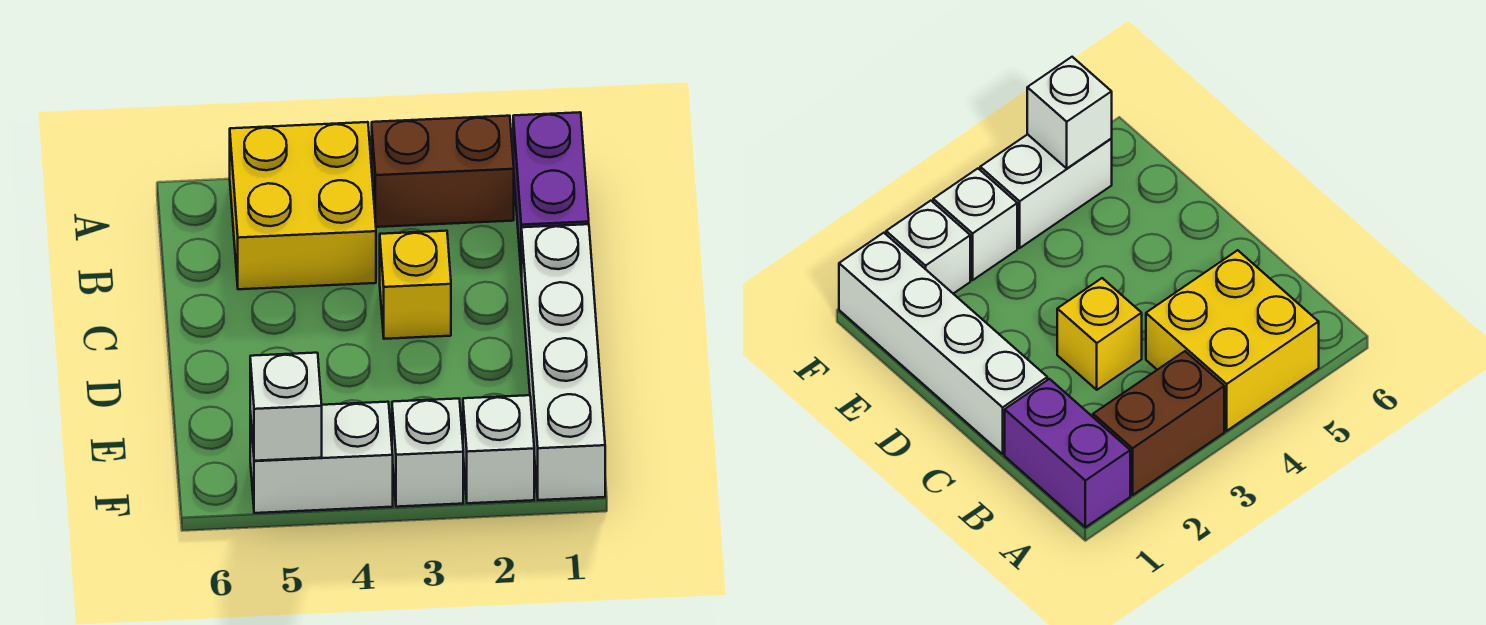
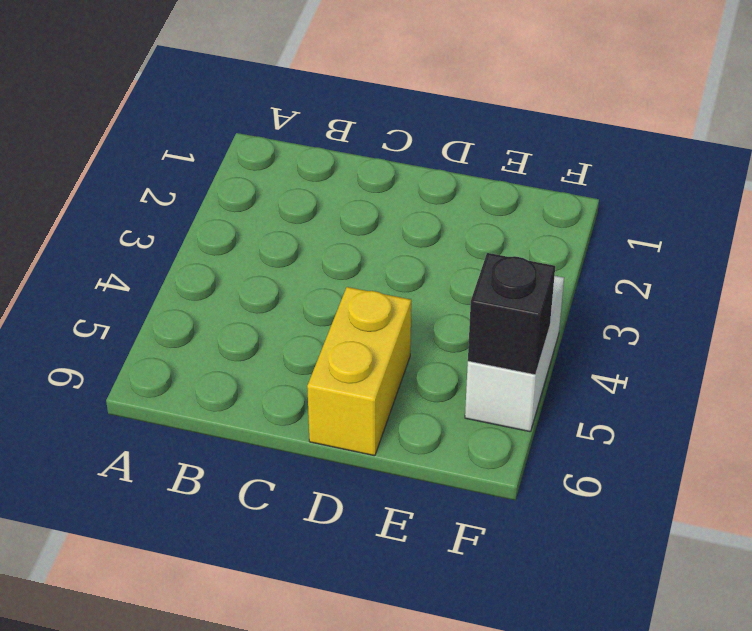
yellow 1x2 brick [307,287,411,456] -> none
black 1x1 brick [468,253,555,375] -> white 1x1 brick [250,353,322,461]
none -> purple 1x2 brick [513,112,589,276]
none -> brown 1x2 brick [372,116,514,227]

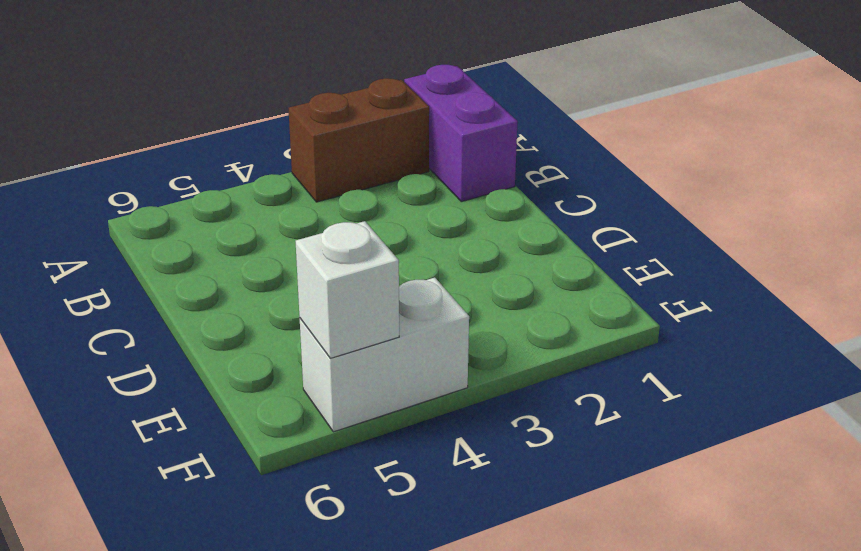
none -> yellow 2x2 brick [230,122,376,289]
none -> white 1x4 brick [522,224,605,500]

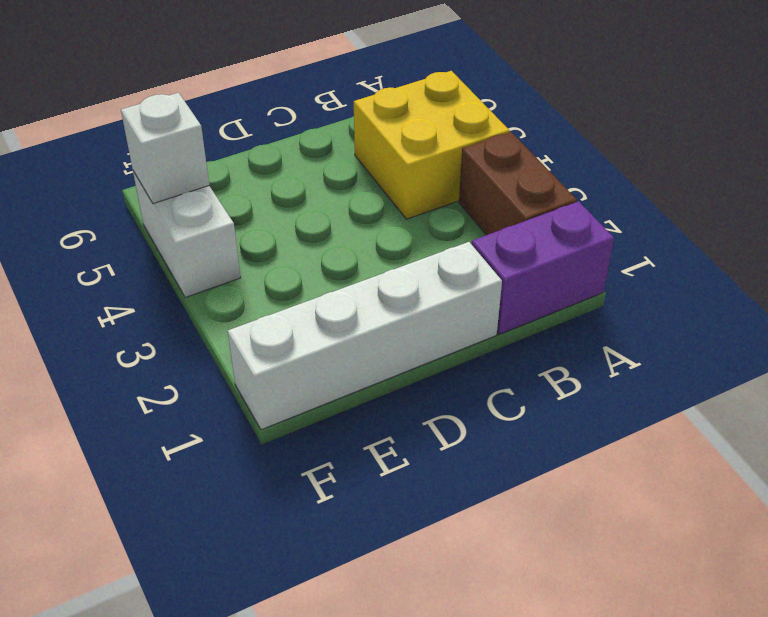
none -> yellow 1x1 brick [380,231,451,339]
none -> white 1x1 brick [463,395,534,503]

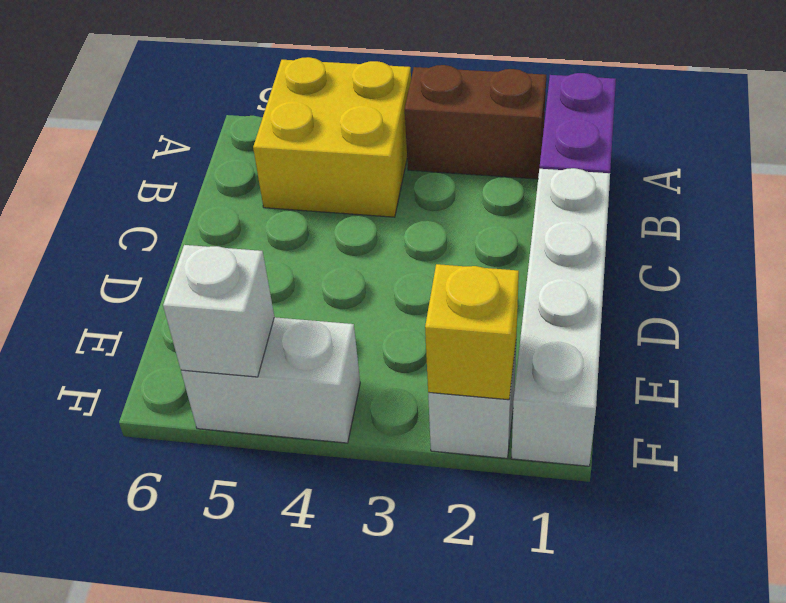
yellow 1x1 brick [425,264,519,400] -> yellow 1x1 brick moved to [380,231,451,339]
none -> white 1x1 brick [392,399,463,507]

